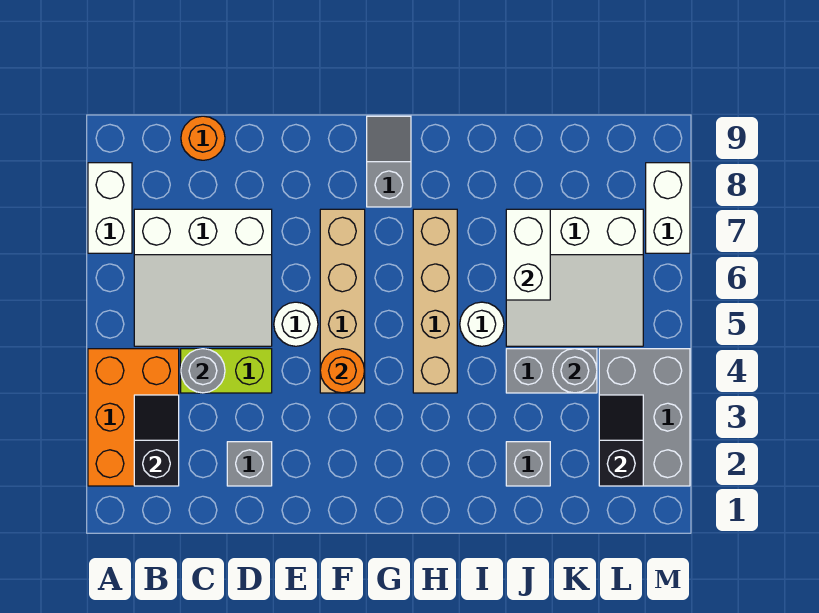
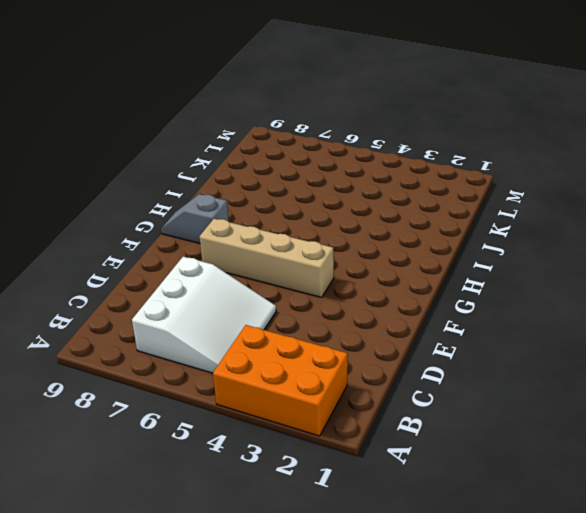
none -> white 1x2 brick [88,163,132,253]
none -> lime 1x2 brick [181,349,272,393]
none -> orange 1x1 round brick [181,116,225,160]

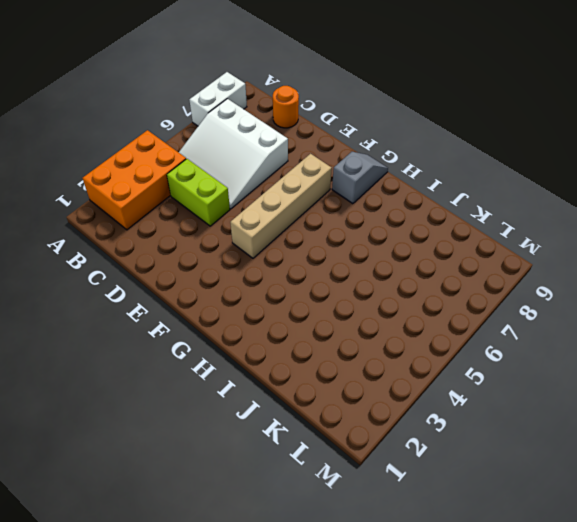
none -> grey 1x1 brick [227,442,272,486]
none -> white 1x1 round brick [274,302,318,346]
none -> tan 1x4 brick [413,209,457,393]

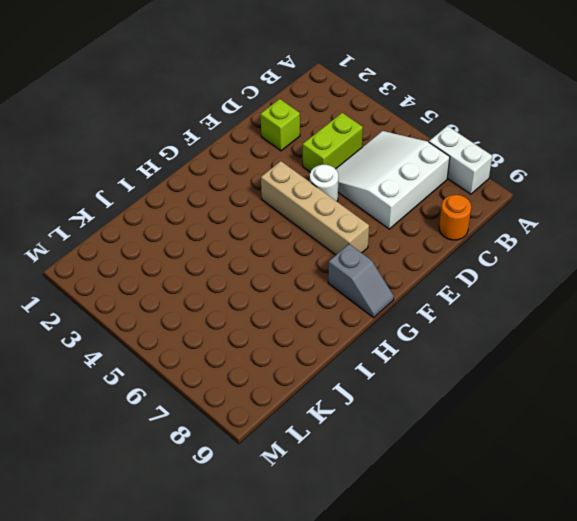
lime 1x1 brick [260,99,300,151] -> grey 1x1 brick [227,442,272,486]
none -> orange 2x3 brick [88,349,179,486]
none -> tan 1x4 brick [413,209,457,393]
none -> white 1x1 round brick [460,302,504,346]

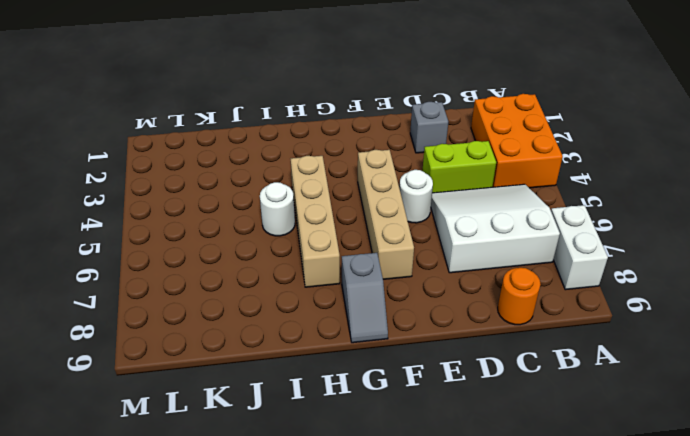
none -> grey 1x1 brick [506,442,550,486]
none -> grey 1x2 brick [506,349,597,393]
none -> white 3x3 slope [506,209,643,346]

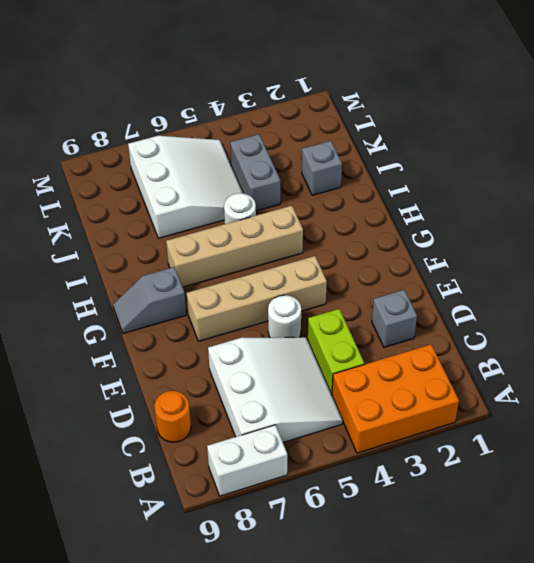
none -> grey 2x3 brick [599,349,690,486]
none -> white 1x2 brick [646,163,690,253]
none -> black 1x2 slope [134,395,179,486]

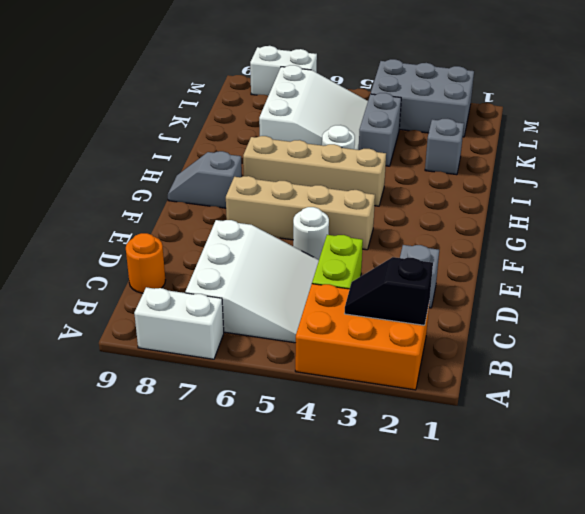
none -> grey 1x1 round brick [181,349,225,393]
none -> orange 1x1 round brick [320,349,365,393]
none -> white 1x2 brick [506,209,550,300]

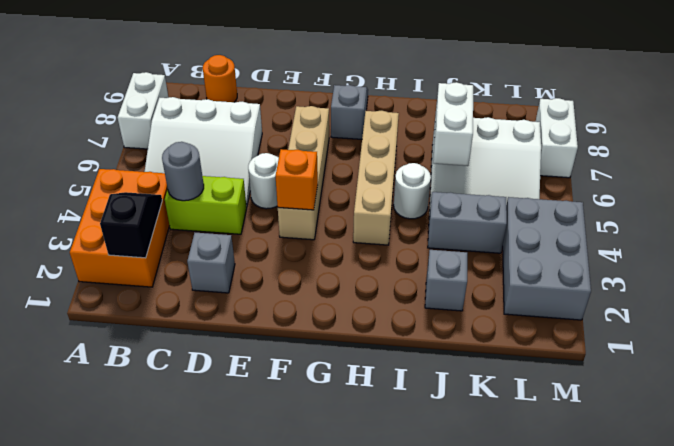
orange 1x1 brick [276,149,318,210] -> orange 1x1 round brick [320,349,365,393]
none -> grey 1x1 round brick [553,349,597,393]
none -> black 1x2 slope [599,395,643,486]

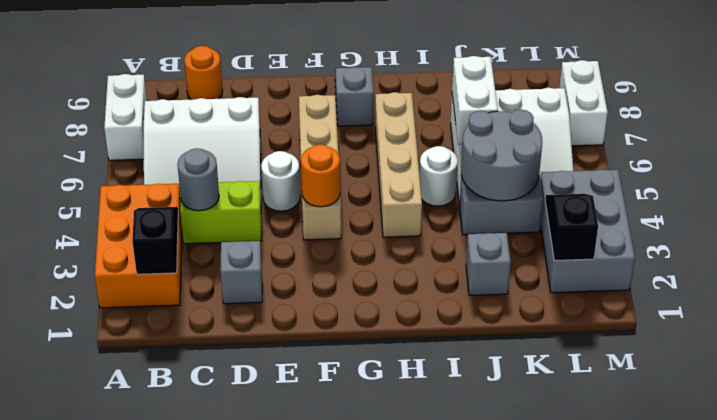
grey 2x2 round brick [461,109,542,201] -> grey 1x1 round brick [553,349,597,393]

